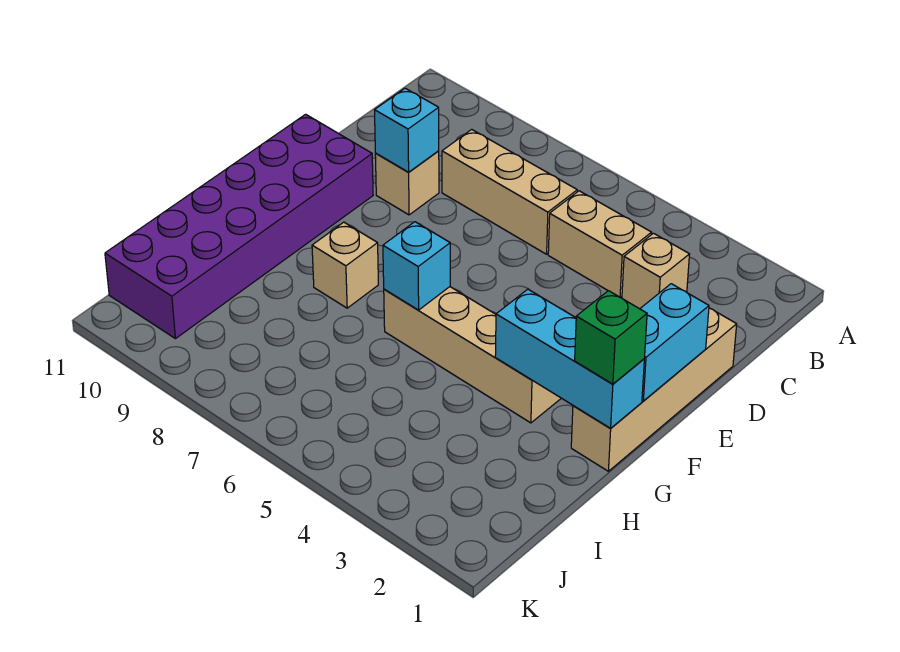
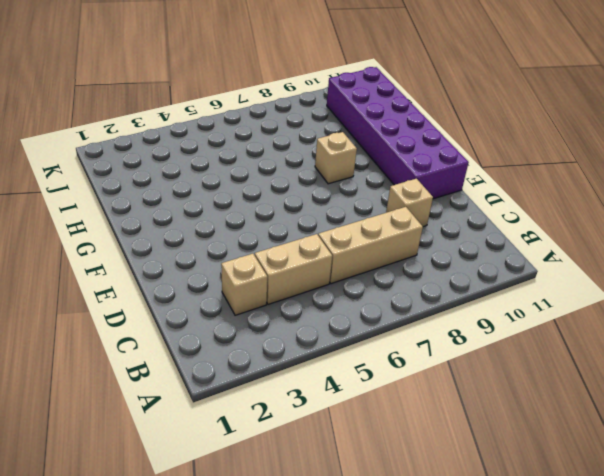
none -> tan 1x4 brick [571,308,737,471]
none -> tan 1x4 brick [384,287,561,423]
none -> cyan 1x1 brick [375,88,439,172]

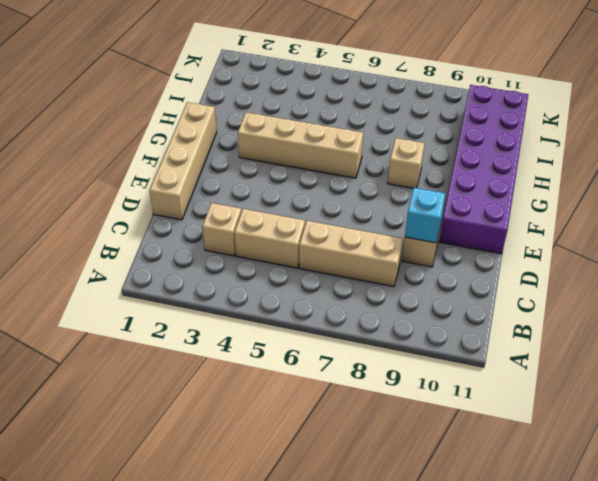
none -> cyan 1x2 brick [640,284,709,401]
none -> cyan 1x3 brick [495,289,644,428]
none -> cyan 1x1 brick [383,222,450,310]

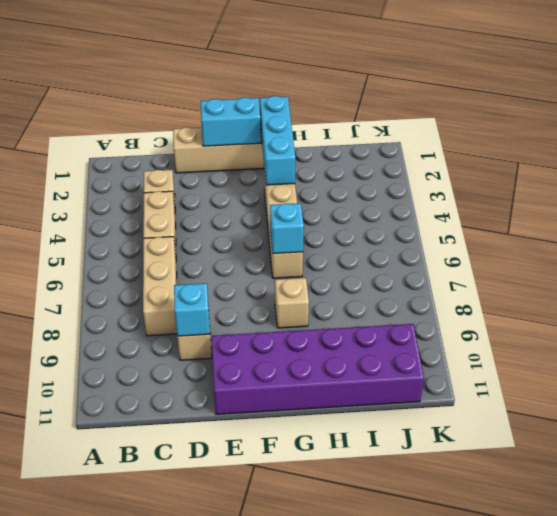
none -> green 1x1 brick [575,291,647,384]

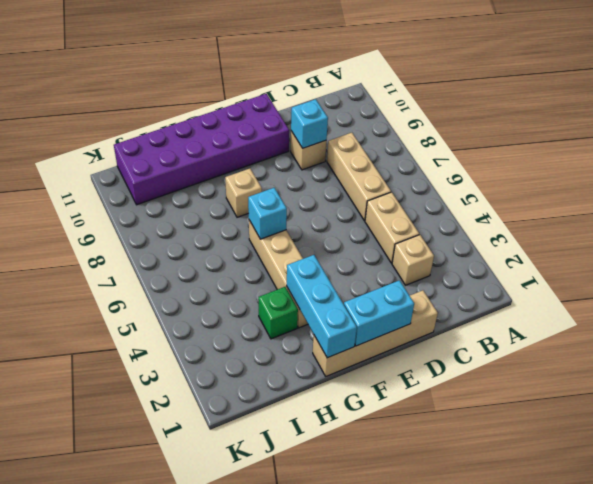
green 1x1 brick [258,287,298,339] -> green 1x1 brick moved to [575,291,647,384]

